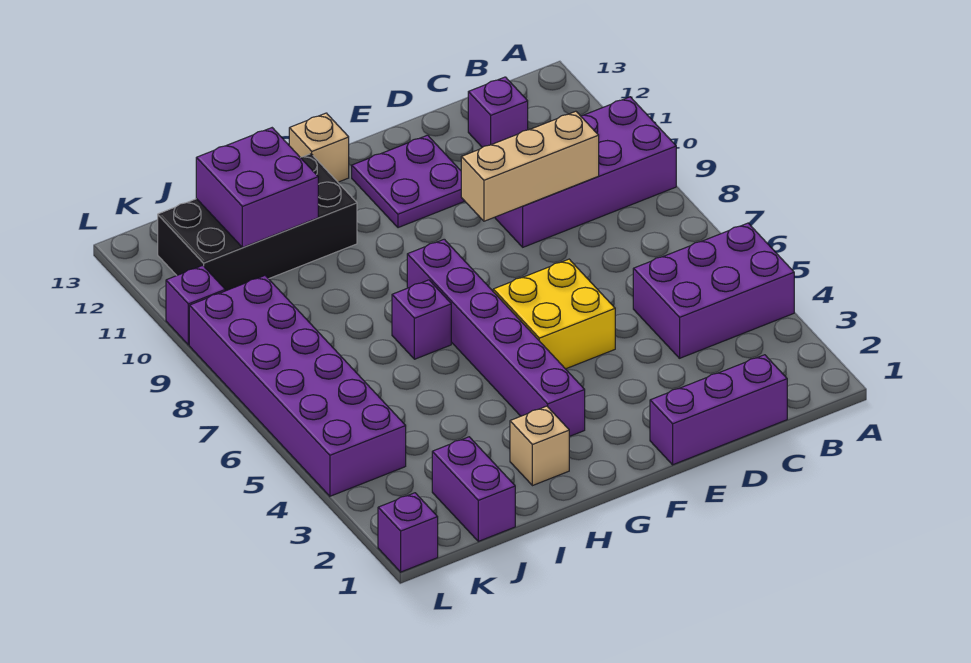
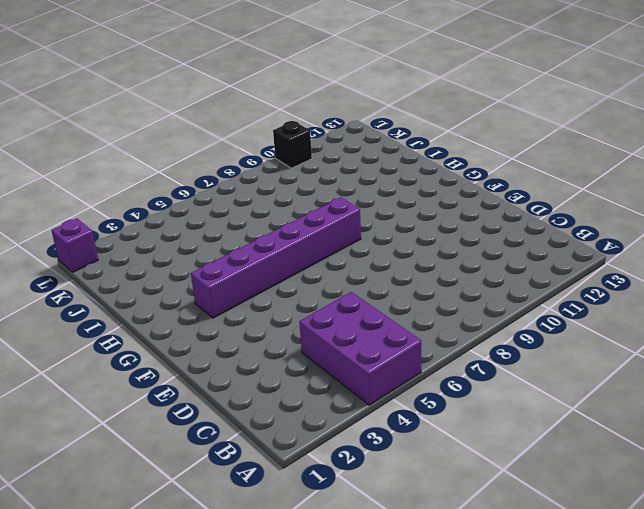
black 1x1 brick [273,121,312,168] -> purple 1x1 brick [166,266,225,345]
none -> purple 2x4 brick [495,97,676,247]
none -> purple 1x3 brick [650,355,787,465]
none -> purple 1x1 brick [468,77,528,147]

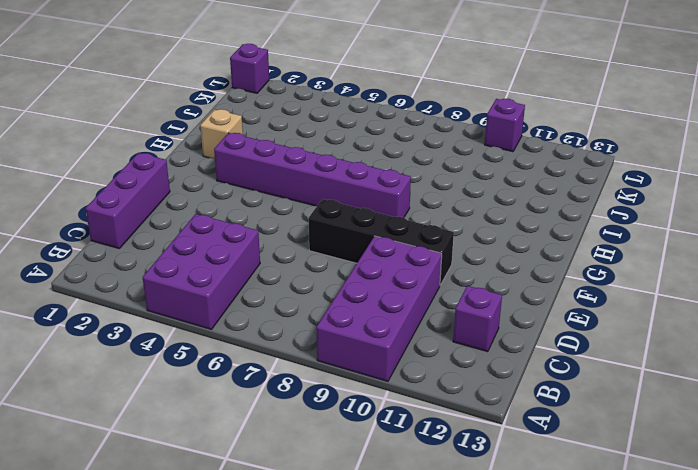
black 1x4 brick [309,199,454,285] -> none
none -> yellow 2x2 brick [493,259,615,369]
none -> purple 2x2 plate [352,135,465,228]
none -> tan 1x1 brick [289,113,349,182]

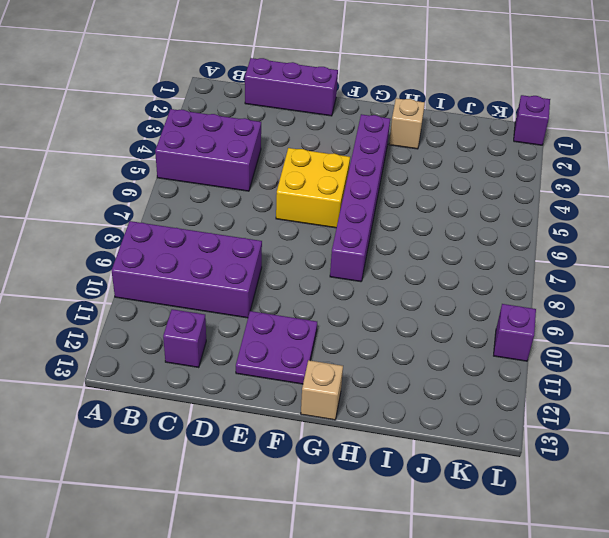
none -> purple 1x1 brick [392,280,451,359]
none -> black 2x4 brick [158,154,357,291]
none -> purple 1x2 brick [432,437,515,541]

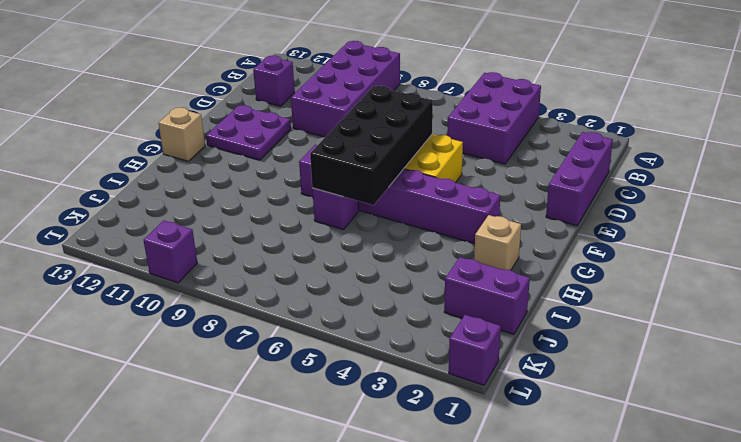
black 2x4 brick [310,86,433,205] -> black 2x4 brick moved to [158,154,357,291]
none -> purple 2x6 brick [189,276,406,496]
none -> tan 1x3 brick [461,111,599,221]
none -> purple 2x2 brick [196,128,318,248]

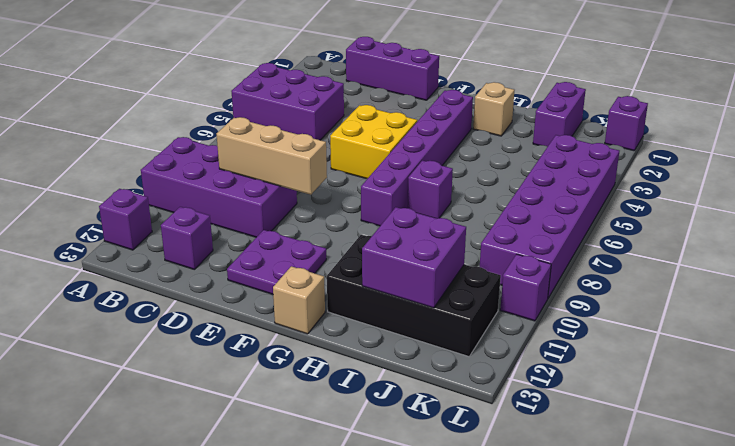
purple 1x1 brick [99,189,152,250] -> none

